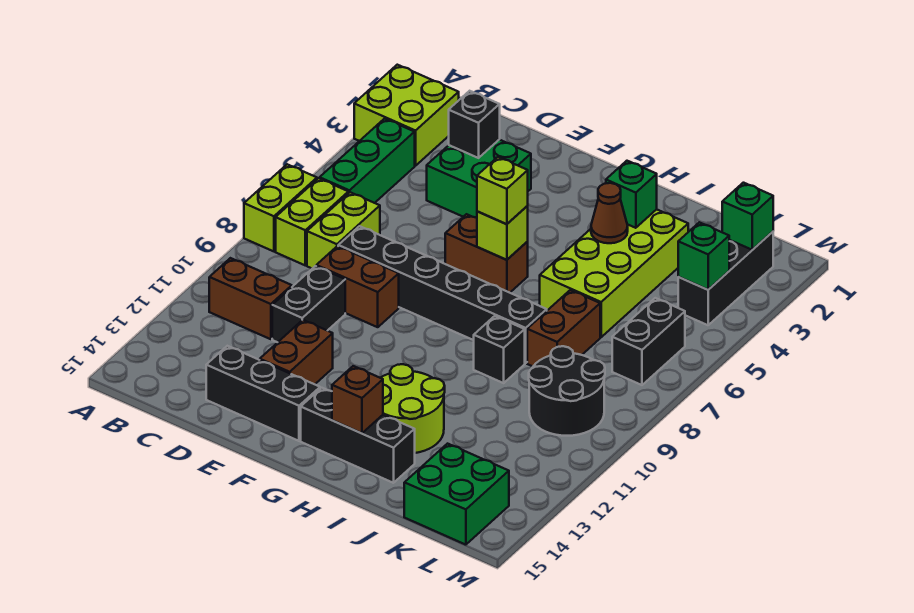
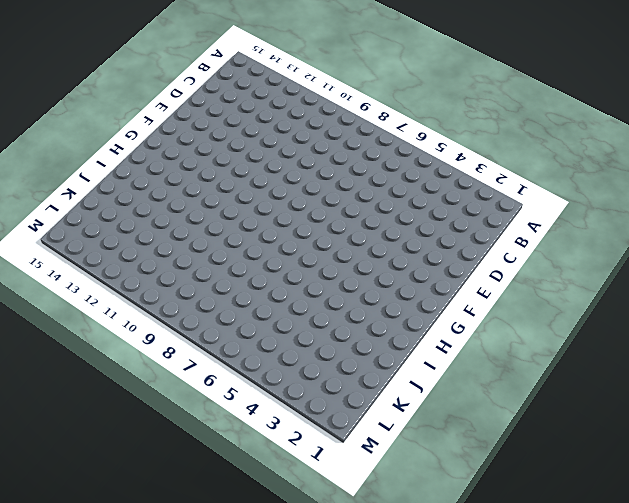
none -> lime 2x2 brick [354,65,459,166]
none -> lime 1x2 brick [244,164,317,251]
none -> green 1x3 brick [320,118,415,203]
none -> lime 1x2 brick [276,178,348,265]

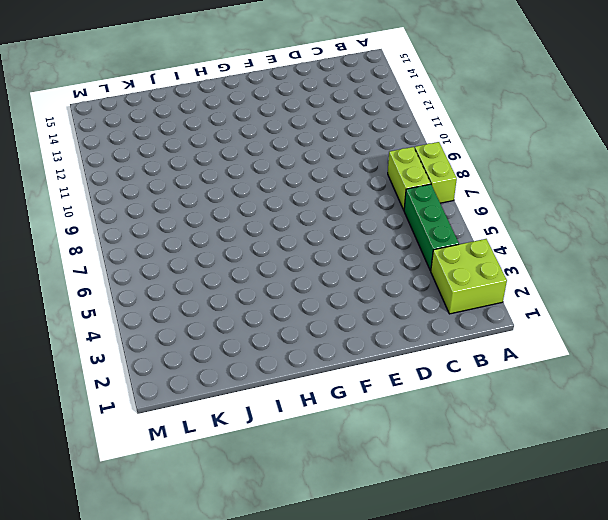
none -> brown 1x2 brick [209,258,292,339]
none -> lime 1x2 brick [307,192,380,268]
none -> green 2x2 brick [427,140,531,218]
none -> black 1x6 brick [338,226,547,363]

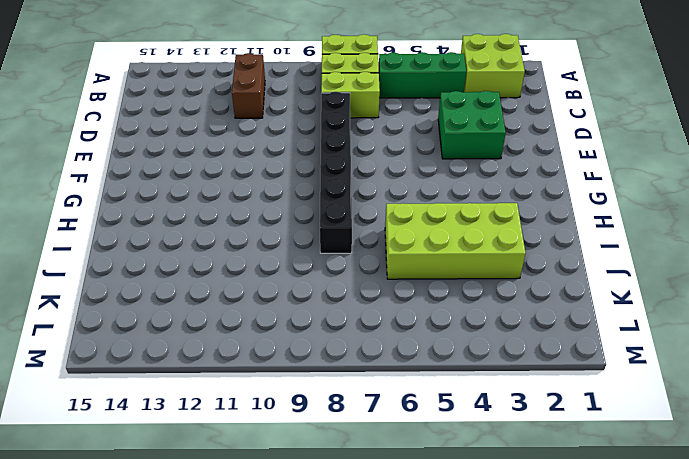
none -> brown 1x2 brick [316,246,399,327]
none -> black 1x2 brick [272,266,345,342]
none -> black 1x3 brick [206,346,320,441]
none -> brown 1x2 brick [260,320,333,384]

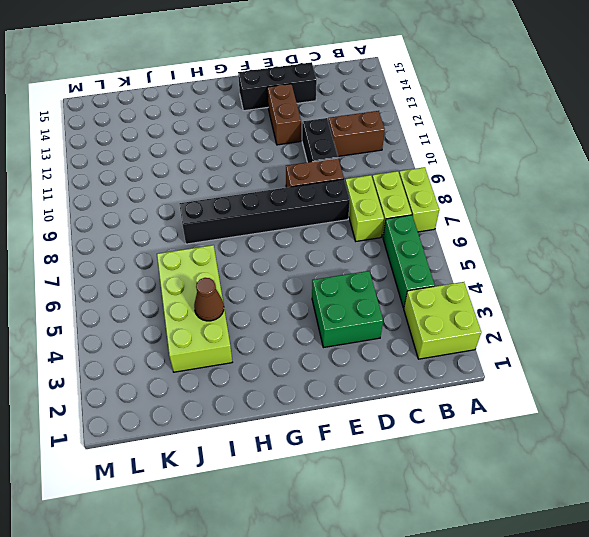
none -> brown 1x2 brick [445,214,528,293]
none -> black 1x3 brick [301,388,415,483]
none -> lime 2x2 round brick [381,364,445,453]
none -> black 1x1 brick [474,316,525,383]

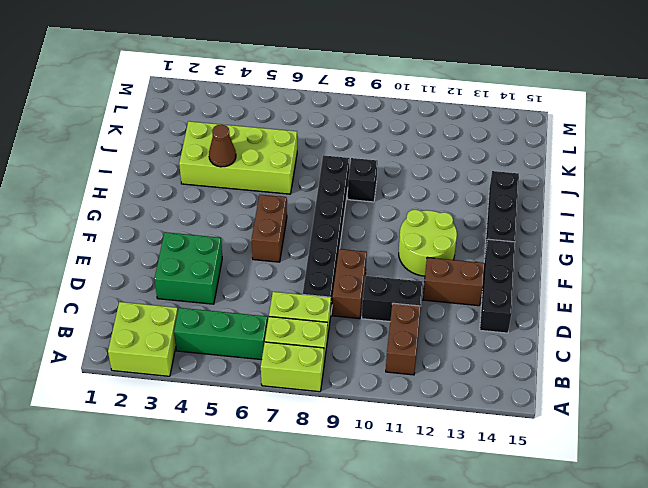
lime 2x2 round brick [399,210,457,276] -> lime 2x2 round brick moved to [381,364,445,453]
none -> brown 1x2 brick [527,290,600,366]
none -> black 2x2 round brick [529,346,605,436]
none -> green 2x2 brick [404,444,509,545]
none -> black 1x3 brick [678,232,773,325]

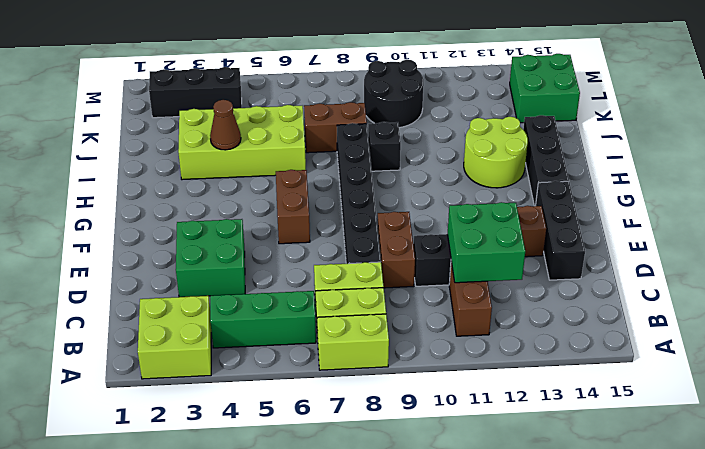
green 2x2 brick [448,202,525,283] -> none
none -> black 1x2 brick [612,298,685,385]
none -> black 1x1 brick [449,91,500,158]
none -> lime 1x1 brick [477,206,528,260]
none -> brown 1x1 brick [332,366,383,433]

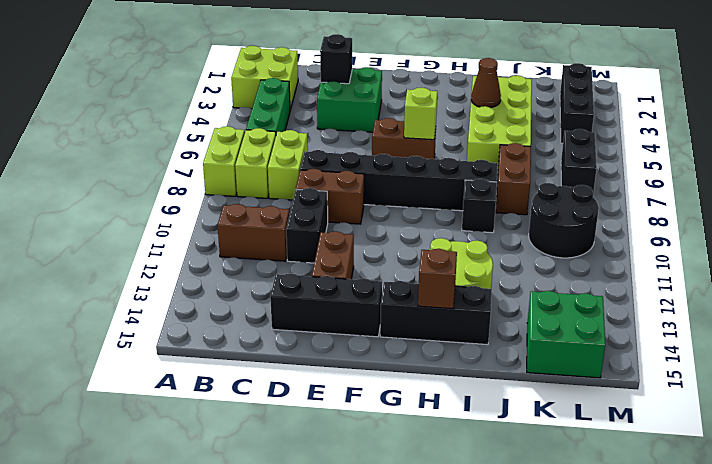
none -> green 1x1 brick [606,161,657,228]
none -> green 1x1 brick [722,183,773,250]
none -> green 1x1 brick [678,222,729,290]
none -> lime 1x1 brick [477,157,528,224]

